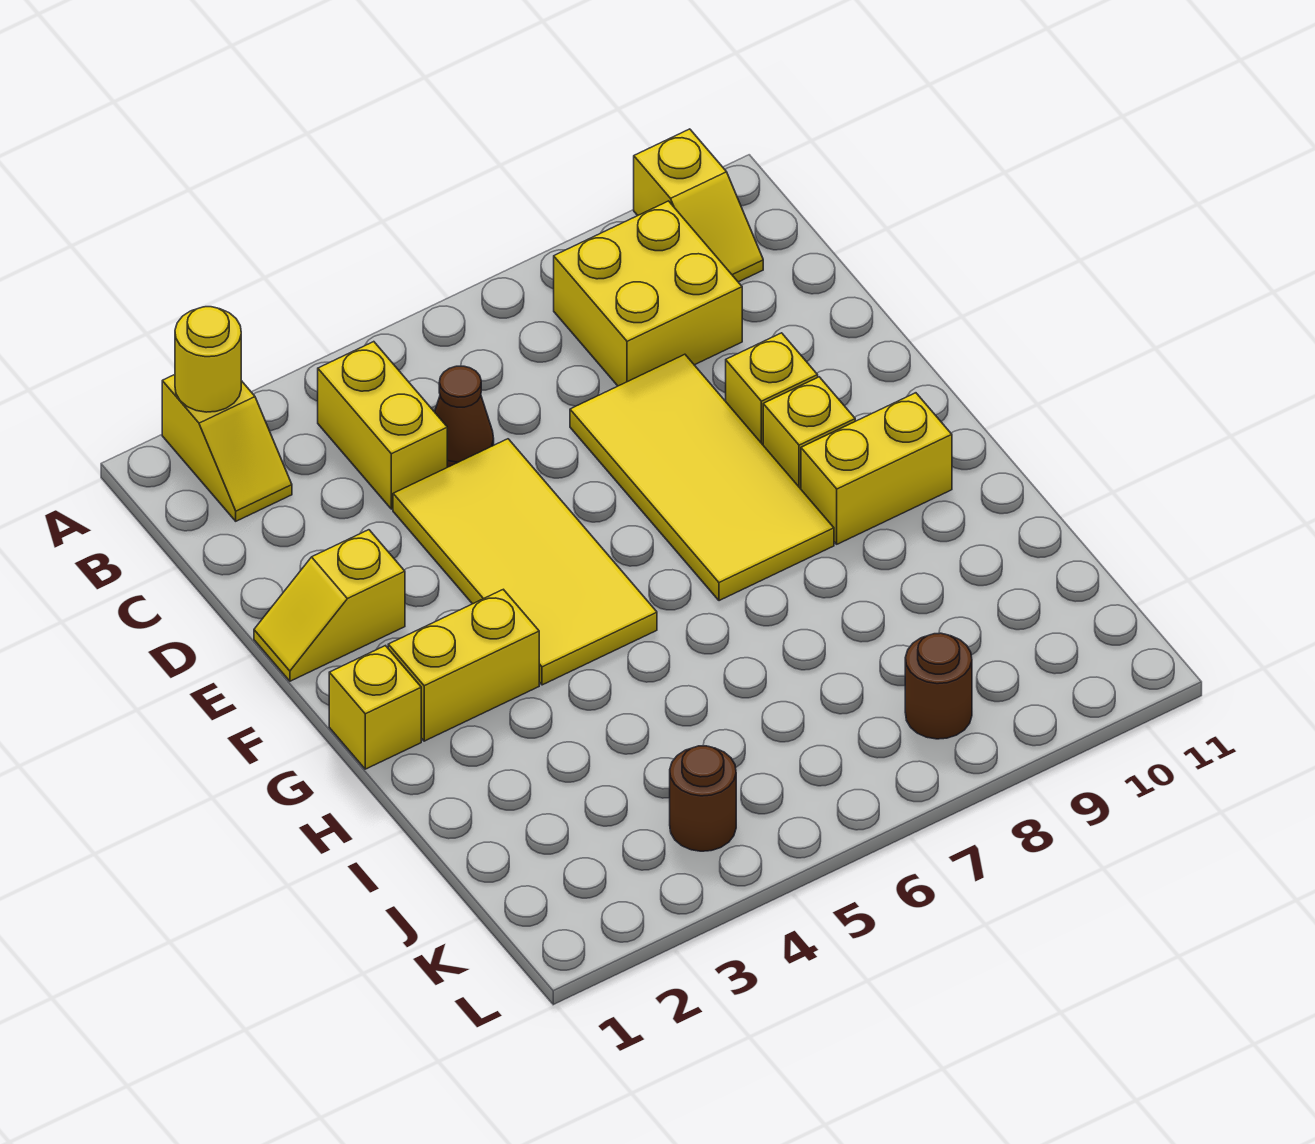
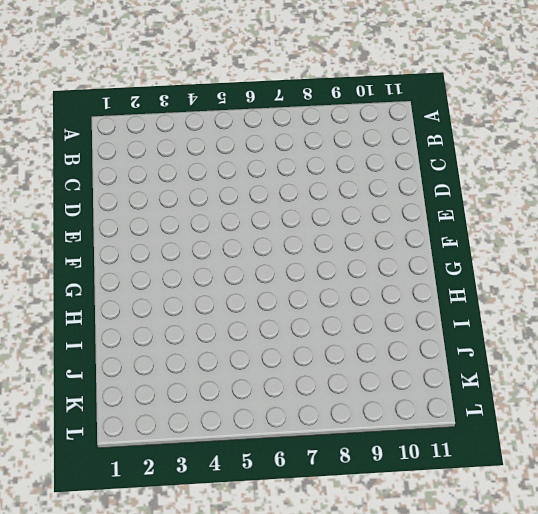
none -> yellow 1x2 slope [162,375,292,521]
none -> yellow 1x2 slope [634,129,763,282]
none -> yellow 1x2 brick [318,342,447,509]

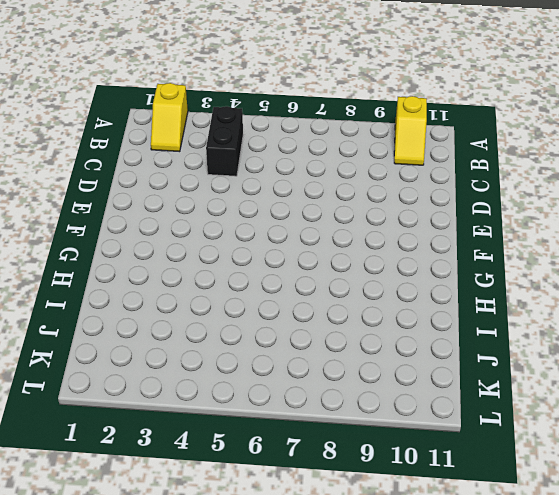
black 1x2 brick [206,106,243,176] -> yellow 1x2 brick [318,342,447,509]
none -> yellow 2x2 brick [554,201,742,386]
none -> brown 1x1 cone [435,366,494,467]
none -> yellow 2x4 tile [393,439,657,685]

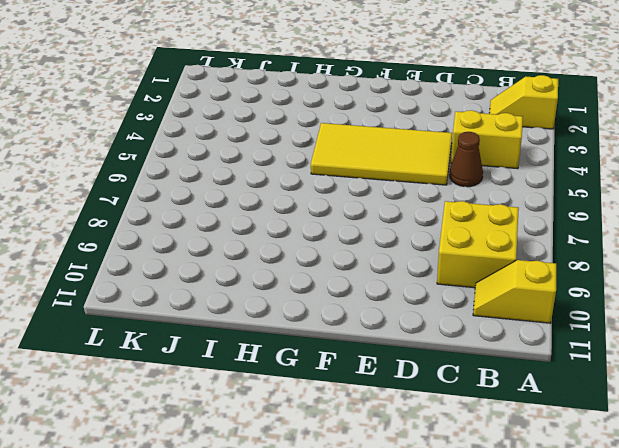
none -> yellow 2x4 tile [570,354,834,601]
none -> yellow 1x2 slope [254,530,405,681]
none -> yellow 1x1 brick [726,333,818,445]

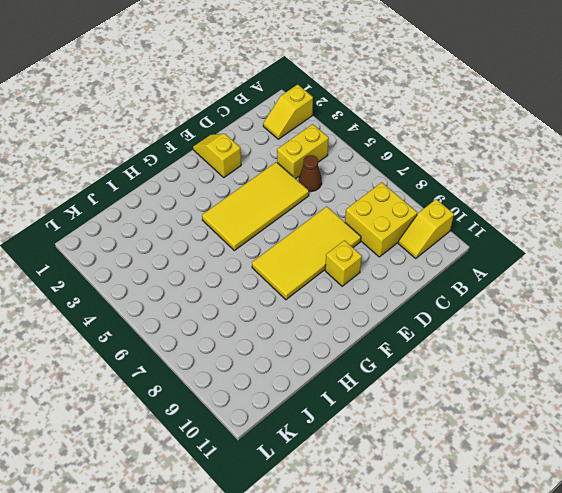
none -> yellow 1x1 brick [763,377,855,489]
none -> yellow 1x1 brick [329,646,421,769]
none -> yellow 1x2 brick [388,589,539,741]

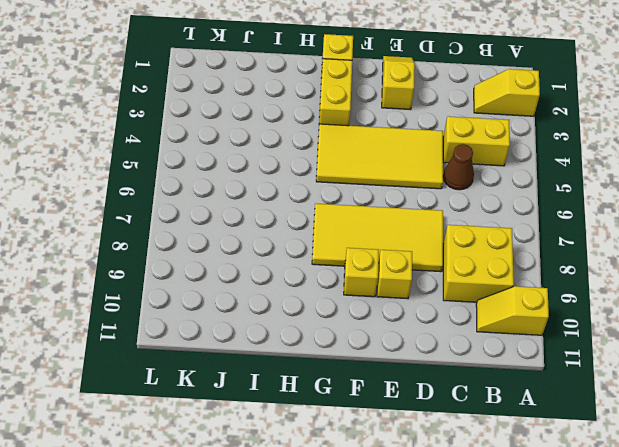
none -> yellow 1x2 brick [801,393,952,544]
none -> brown 1x1 round brick [670,746,736,851]
none -> brown 1x1 round brick [905,633,972,739]

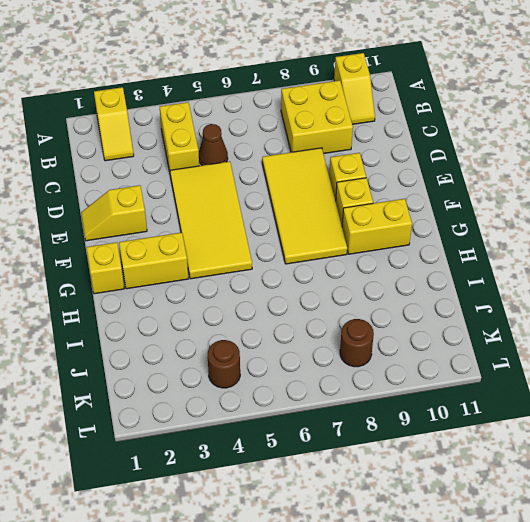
none -> yellow 1x1 round brick [175,307,241,412]

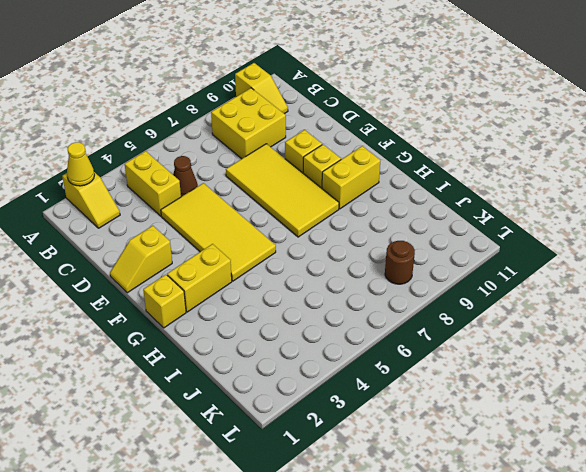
yellow 1x1 cone [67,142,94,186] -> yellow 1x1 round brick [175,307,241,412]
none -> brown 1x1 round brick [670,746,736,851]

